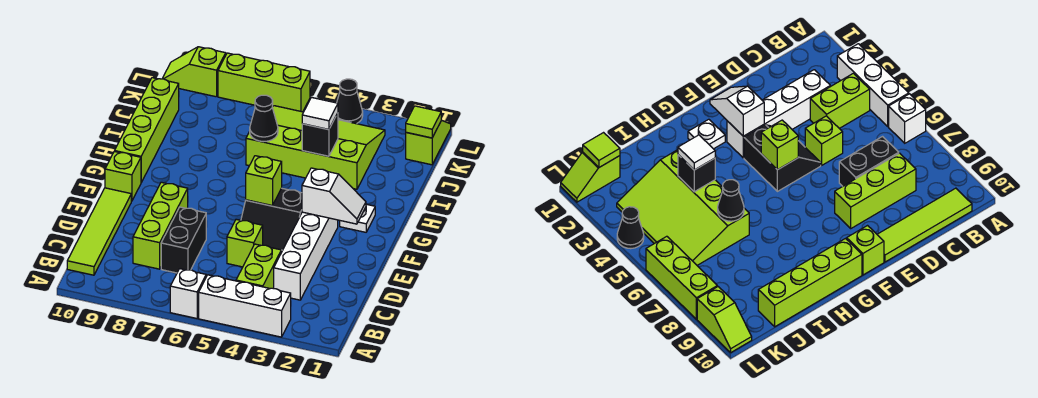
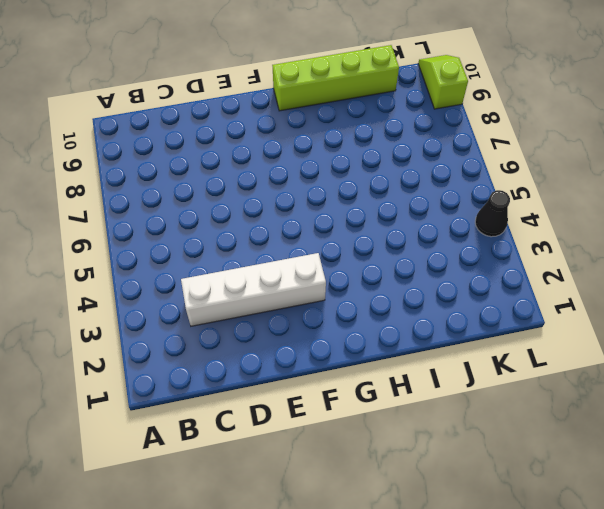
none -> white 1x3 brick [199,275,291,337]
none -> white 1x1 brick [170,269,206,318]
none -> lime 1x2 brick [236,244,281,289]

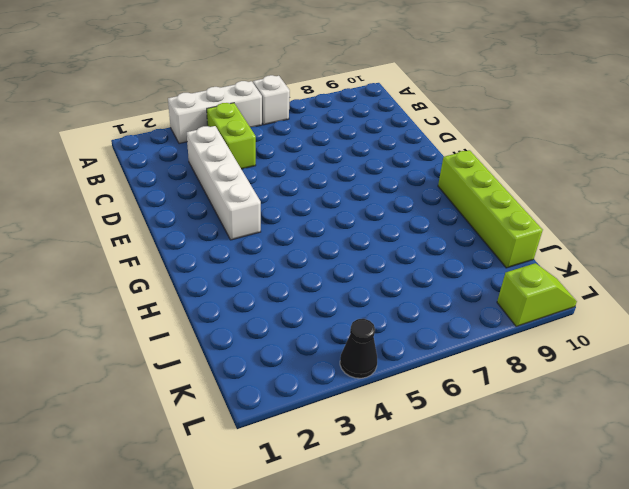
none -> lime 1x4 tile [67,188,131,275]
none -> black 1x2 brick [161,207,206,273]
none -> lime 1x3 brick [133,182,188,269]

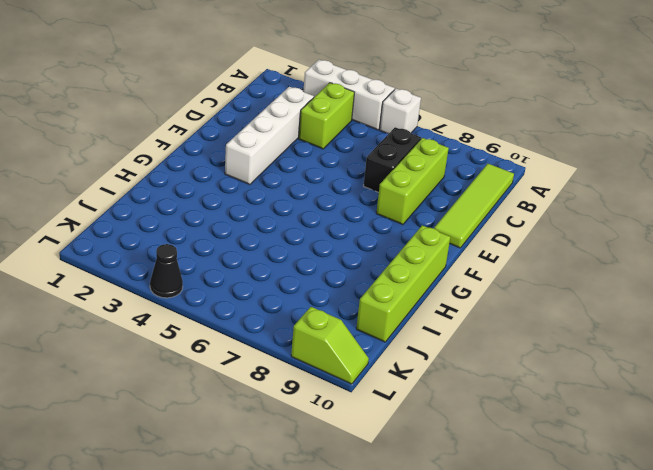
none -> lime 1x1 brick [227,219,263,267]
none -> black 2x2 slope [241,188,302,252]
none -> lime 1x1 brick [105,151,141,201]

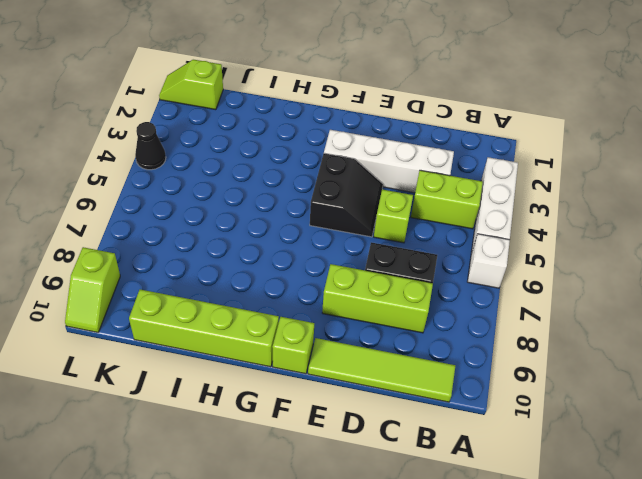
none -> white 1x1 plate [340,204,375,232]
none -> lime 3x4 slope [246,106,385,189]
none -> lime 1x3 brick [218,53,310,112]

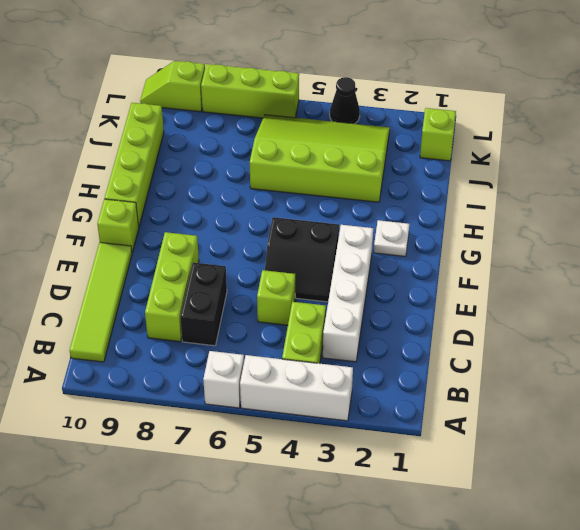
none -> white 1x2 slope [302,168,366,224]
none -> lime 1x1 brick [246,156,282,205]
none -> black 1x1 brick [302,113,338,156]

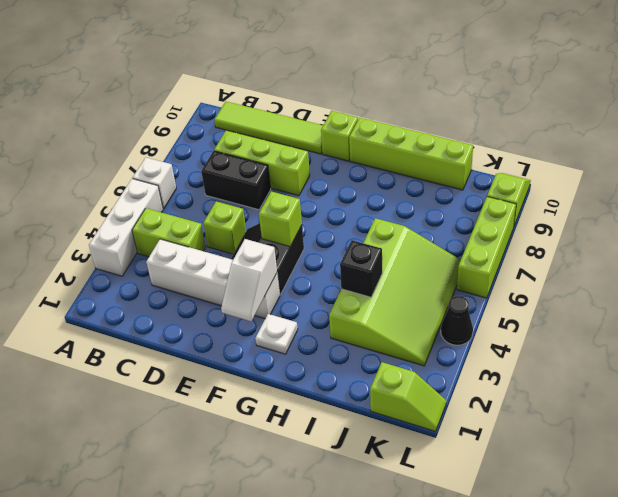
none -> black 1x1 cone [250,95,278,142]
none -> lime 1x1 tile [406,106,441,138]
none -> white 1x1 tile [302,97,338,129]

